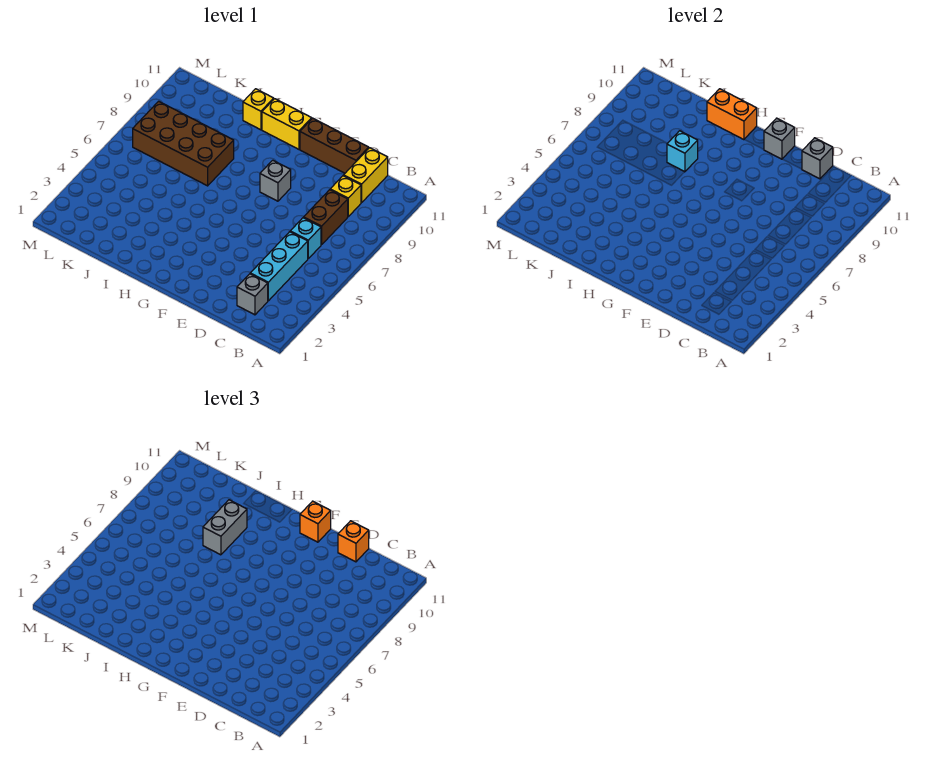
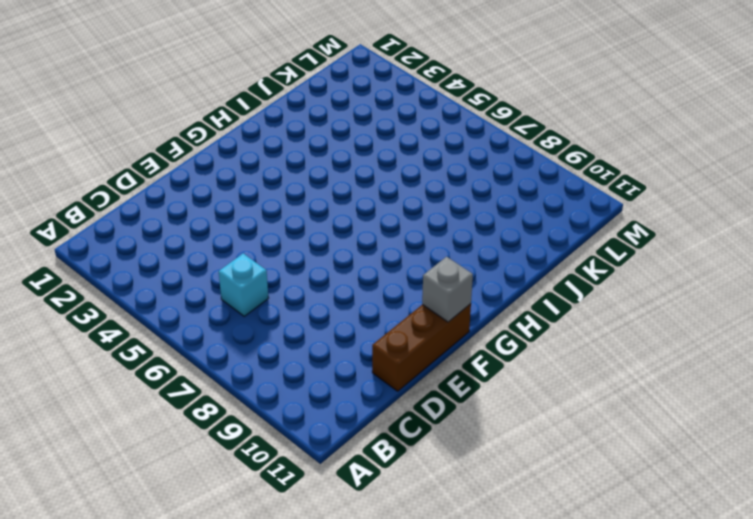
none -> grey 1x1 brick [237,274,268,315]
none -> cyan 1x3 brick [250,232,308,301]
none -> brown 1x2 brick [304,190,348,245]

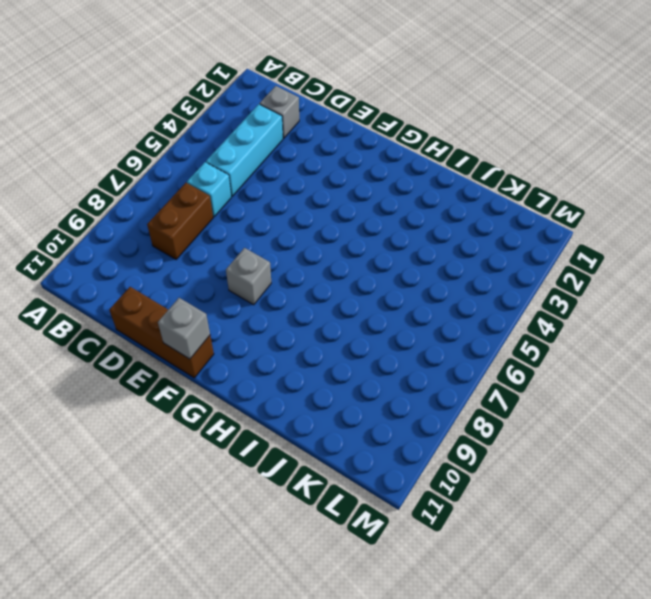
none -> yellow 1x1 brick [330,176,361,216]
none -> yellow 1x2 brick [344,148,388,203]
none -> yellow 1x2 brick [262,99,312,149]

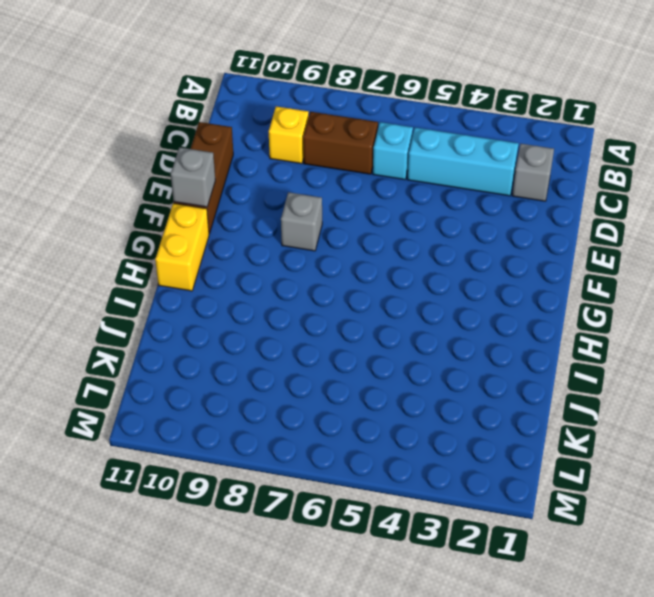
none -> yellow 1x2 brick [344,148,388,203]
none -> brown 2x4 brick [133,101,234,186]
none -> yellow 1x1 brick [243,89,274,130]

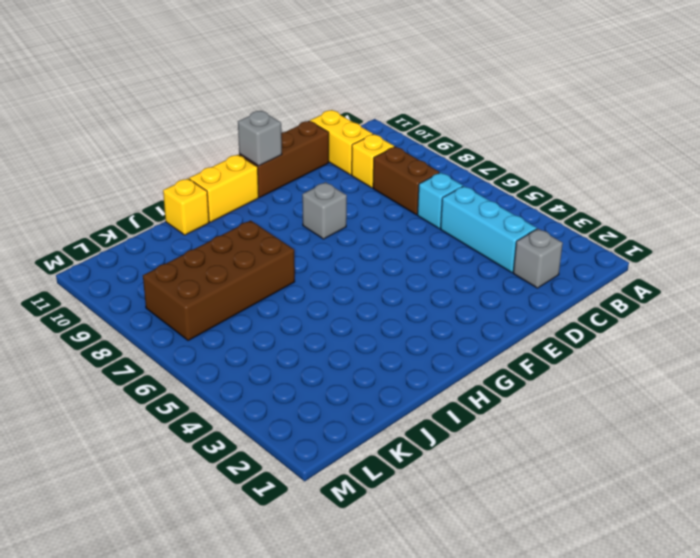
none -> grey 1x1 brick [802,138,833,179]
none -> orange 1x2 brick [707,89,757,140]
none -> cyan 1x1 brick [667,131,698,172]

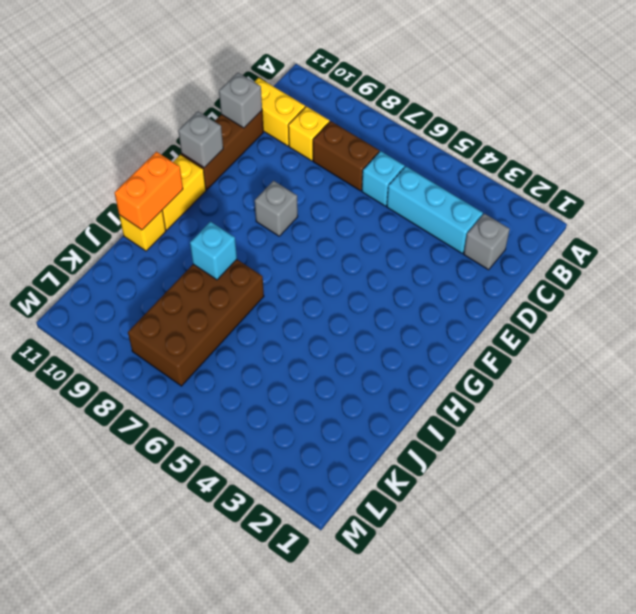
none -> orange 1x1 brick [338,521,369,562]
none -> orange 1x1 brick [300,501,331,542]
none -> grey 1x2 brick [203,500,247,555]

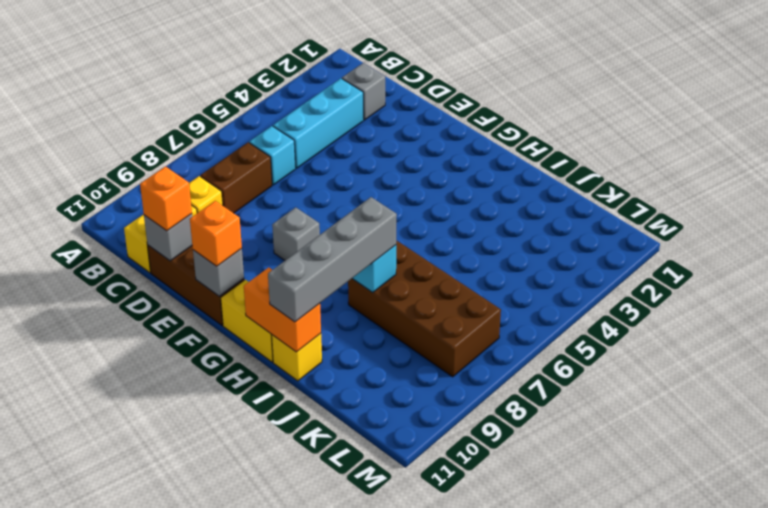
grey 1x4 brick [268,197,397,322] -> grey 1x2 brick [203,500,247,555]

